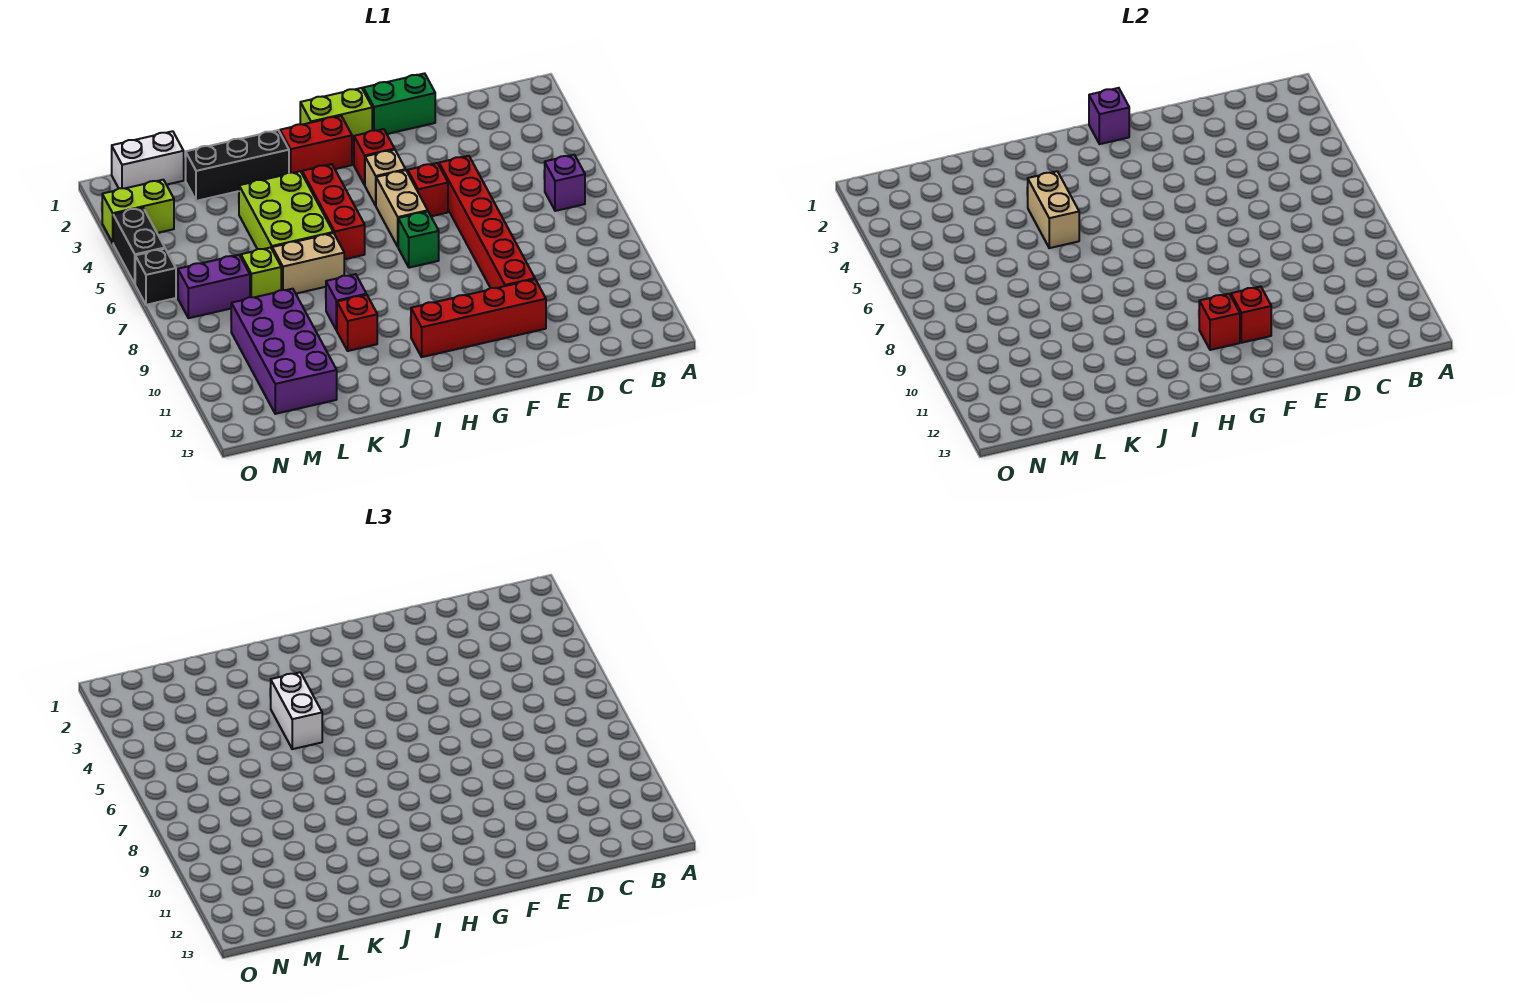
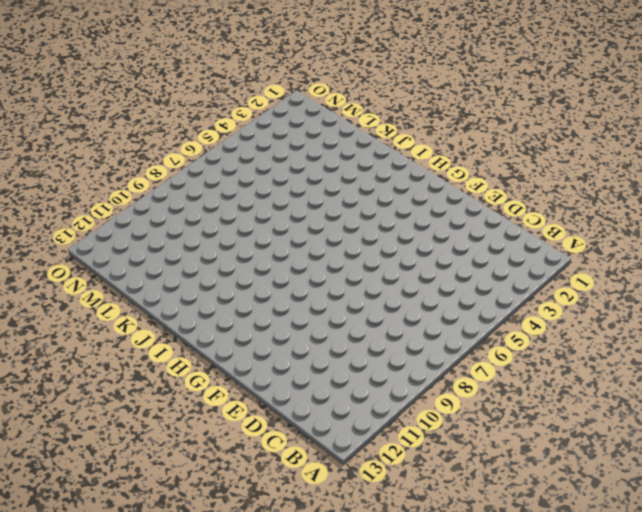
none -> purple 1x1 brick [545,155,585,211]
none -> green 1x2 brick [363,73,435,134]
none -> red 1x6 brick [439,156,535,288]

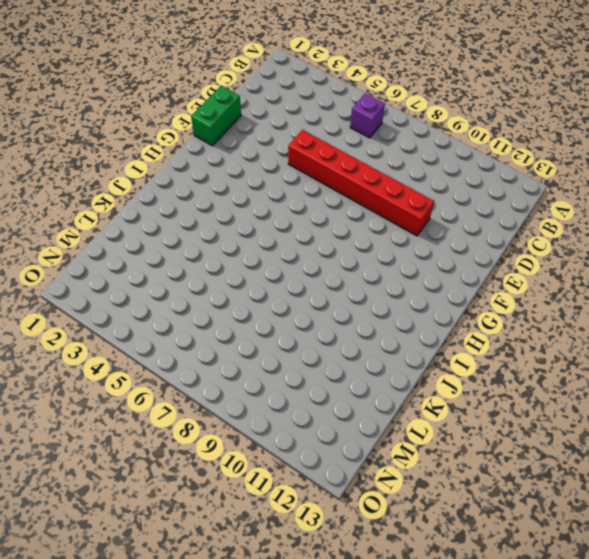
none -> red 1x4 brick [411,279,546,357]
none -> red 1x1 brick [408,163,448,216]
none -> lime 1x2 brick [300,88,372,142]

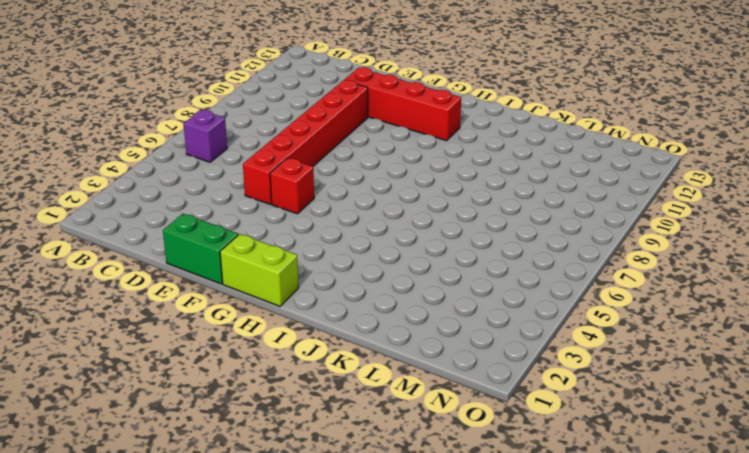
none -> red 1x1 brick [354,129,395,185]
none -> tan 1x1 brick [365,150,406,206]
none -> tan 1x2 brick [376,170,428,246]

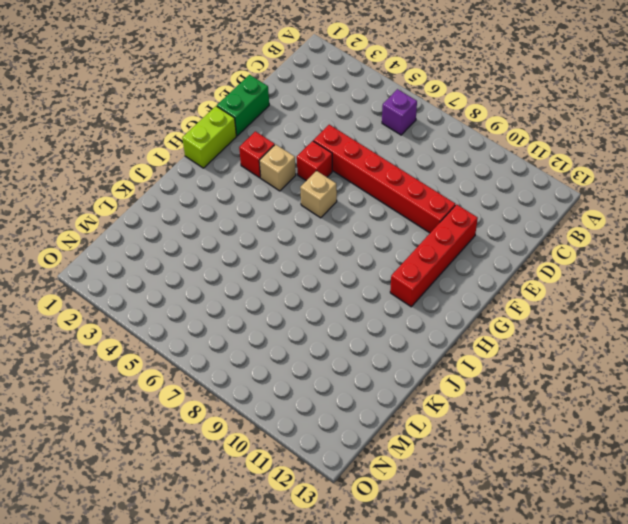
tan 1x1 brick [300,171,337,218] -> tan 1x2 brick [376,170,428,246]
none -> green 1x1 brick [398,211,439,268]
none -> red 1x2 brick [280,116,352,173]
none -> red 1x3 brick [302,164,365,259]

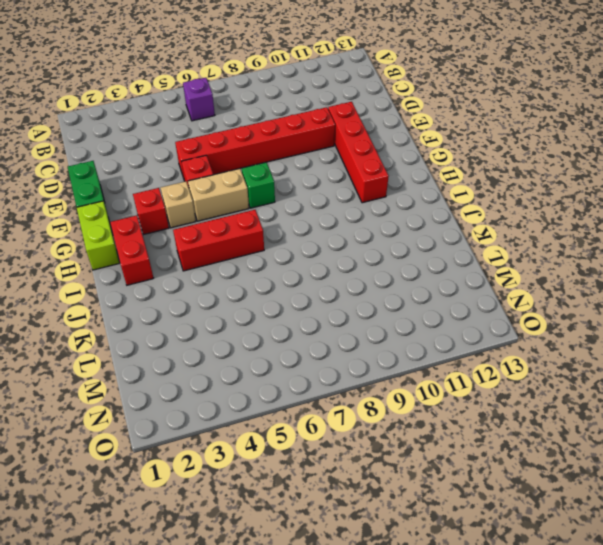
none -> black 1x3 brick [186,130,289,201]
none -> lime 2x3 brick [239,171,333,249]
none -> tan 1x2 brick [272,233,344,294]

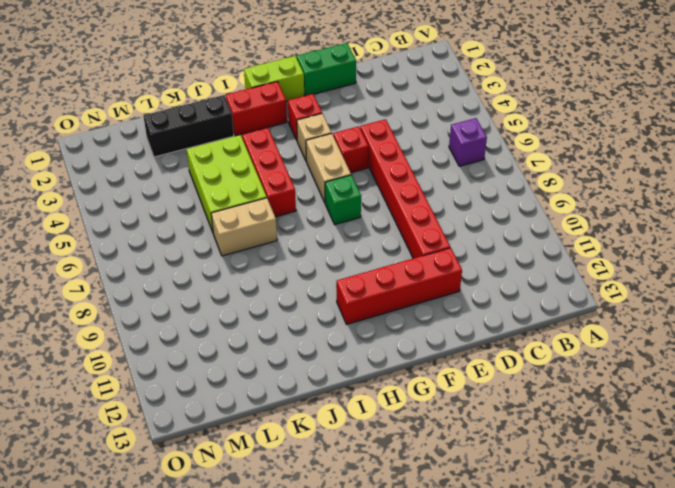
none -> purple 1x1 brick [326,274,366,330]
none -> red 1x1 brick [337,295,377,351]
none -> lime 1x1 brick [241,247,281,297]

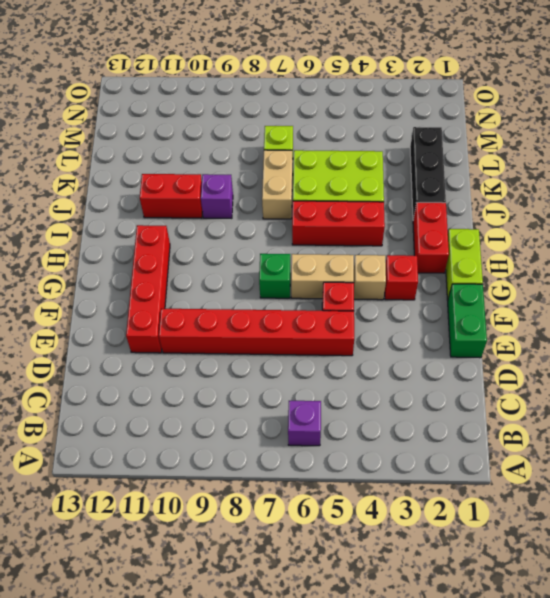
red 1x2 brick [140,174,203,218] -> red 1x1 brick [337,295,377,351]
none -> purple 2x4 brick [231,289,337,414]
none -> white 1x2 brick [112,131,184,188]
none -> purple 1x2 brick [178,255,250,318]

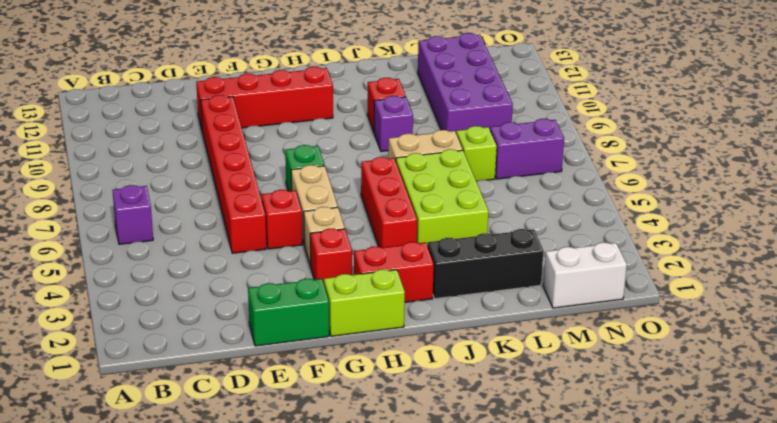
none -> lime 1x2 brick [102,180,174,243]
none -> black 1x2 brick [113,208,165,284]
none -> black 1x1 brick [135,249,176,305]

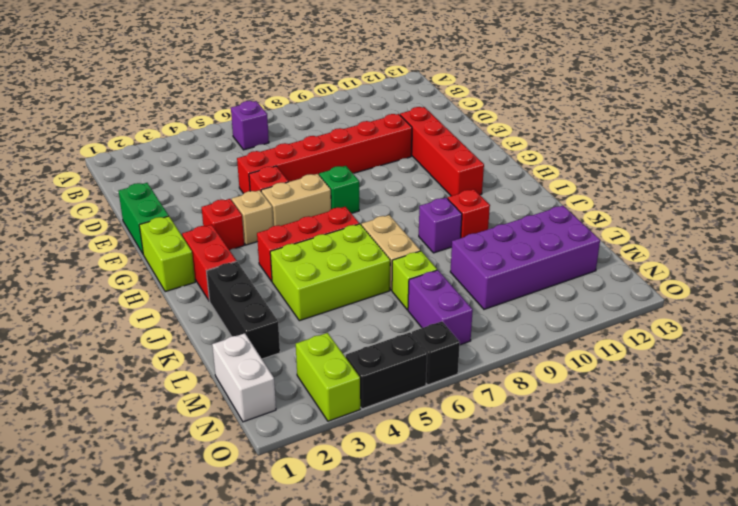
none -> red 1x1 brick [1231,286,1271,343]
none -> purple 1x1 brick [1089,88,1129,144]
none -> red 1x1 brick [1199,294,1240,350]

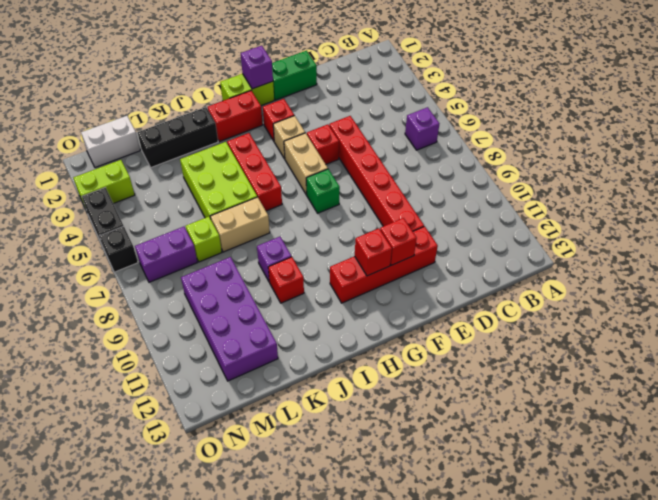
none -> tan 1x2 brick [1028,171,1079,248]
none -> white 1x2 brick [271,672,322,749]

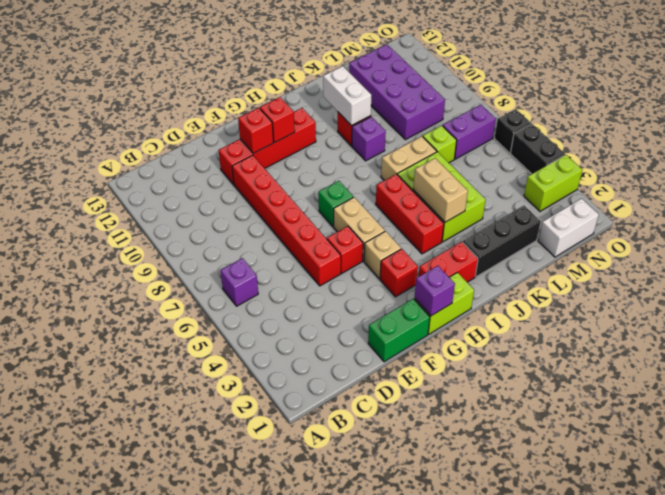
white 1x2 brick [323,66,371,126] -> white 1x2 brick moved to [271,672,322,749]

